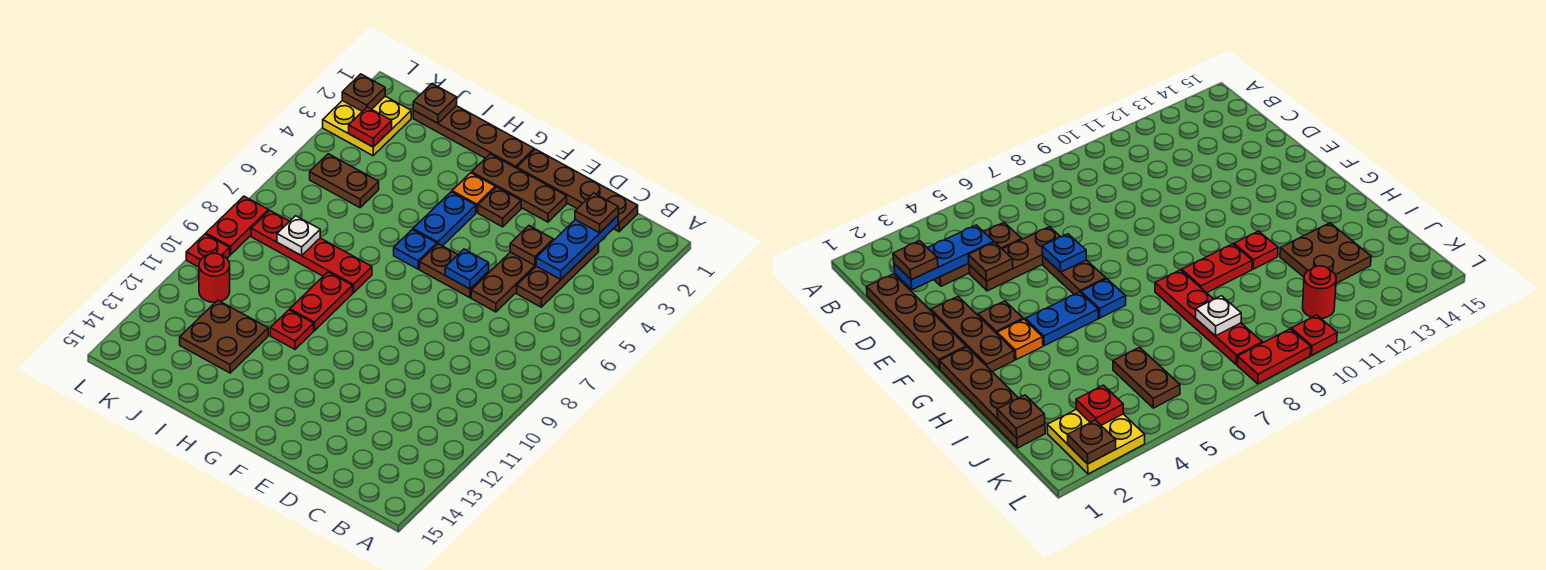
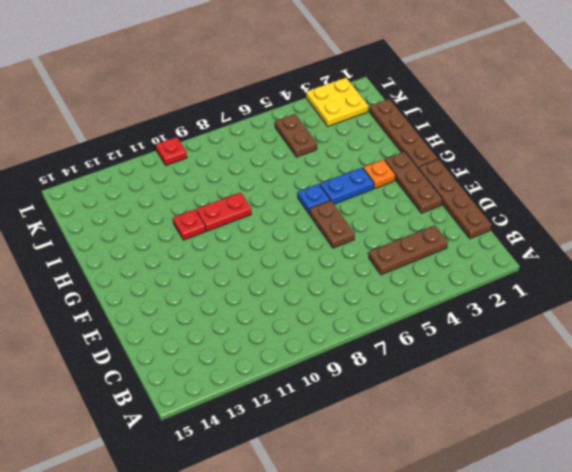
none -> brown 1x3 plate [471,252,536,312]
none -> brown 1x1 plate [478,187,521,227]
none -> red 1x4 plate [251,211,372,293]

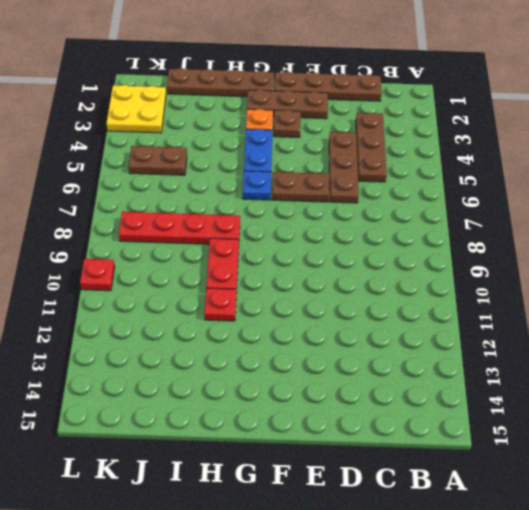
none -> brown 2x2 plate [180,300,268,373]
none -> red 1x1 round brick [199,253,230,303]
none -> red 1x2 plate [206,196,269,255]

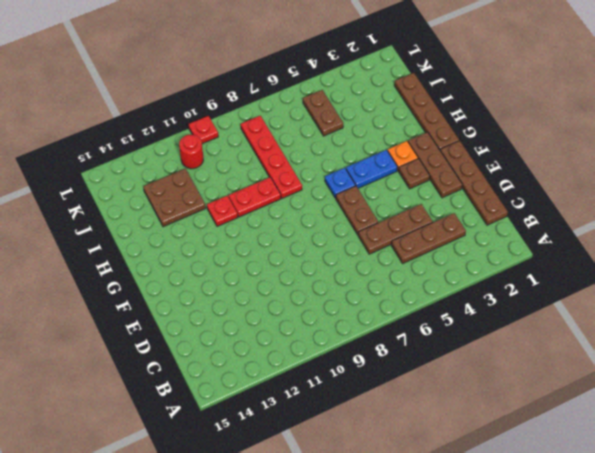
none -> yellow 2x2 plate [323,96,411,156]
none -> red 1x2 plate [206,196,269,255]
none -> blue 1x3 plate [536,216,618,279]

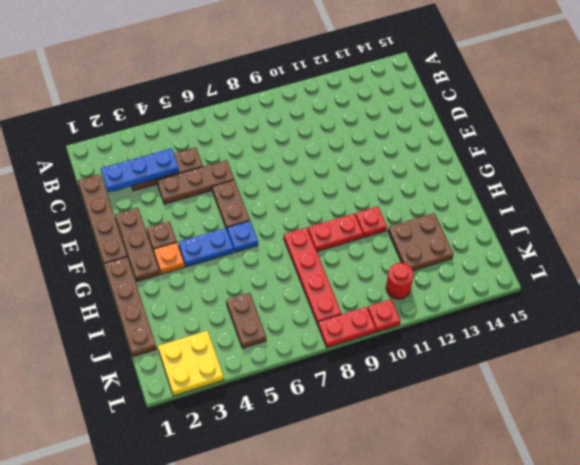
none -> brown 1x1 plate [510,226,553,265]
none -> blue 1x1 plate [445,249,489,289]
none -> brown 1x1 plate [413,84,457,123]

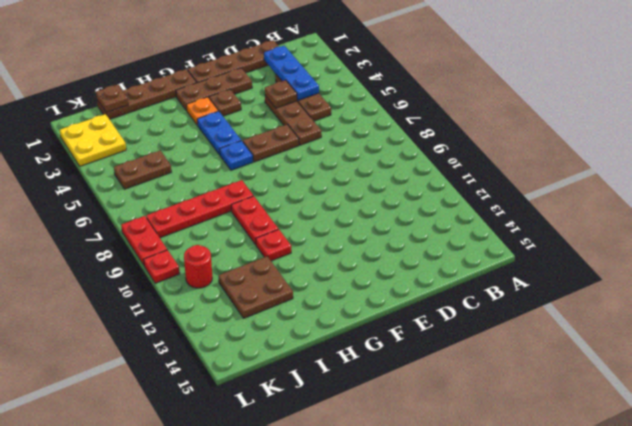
none -> blue 1x1 plate [445,249,489,289]
none -> white 1x1 plate [277,216,320,256]
none -> red 1x1 plate [349,107,392,147]

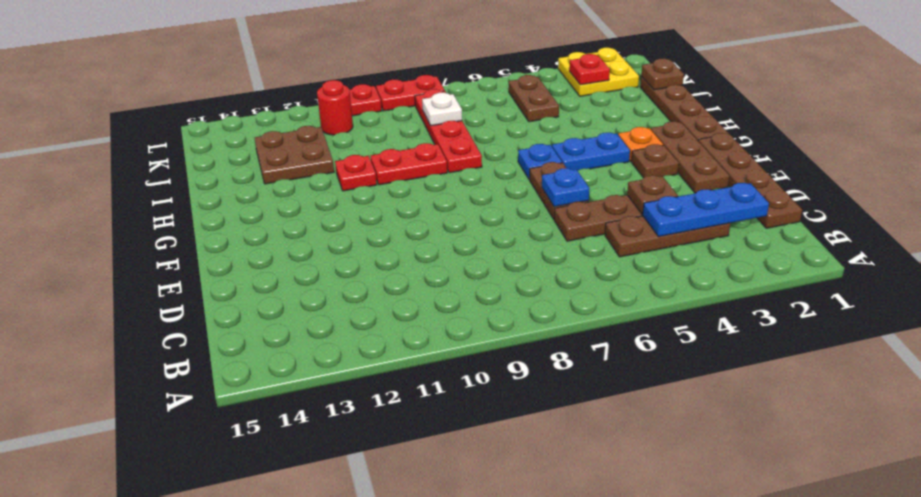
none -> brown 1x1 plate [342,74,385,111]
none -> brown 1x1 plate [575,193,618,233]

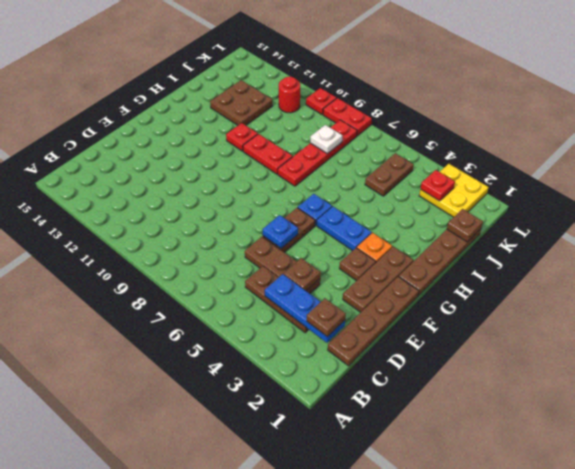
none -> brown 1x1 plate [342,74,385,111]

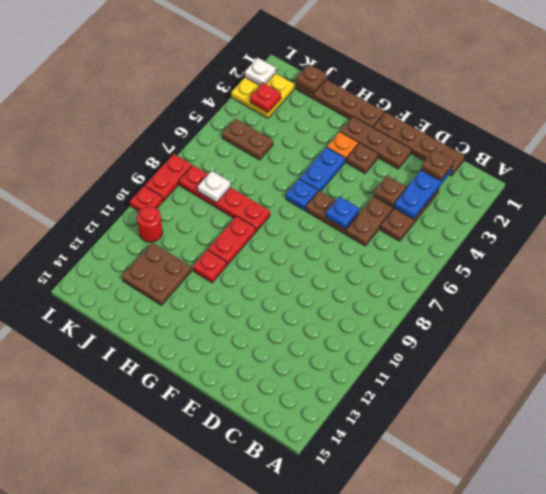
white 1x1 plate [245,58,276,85] -> brown 1x1 plate [342,74,385,111]

